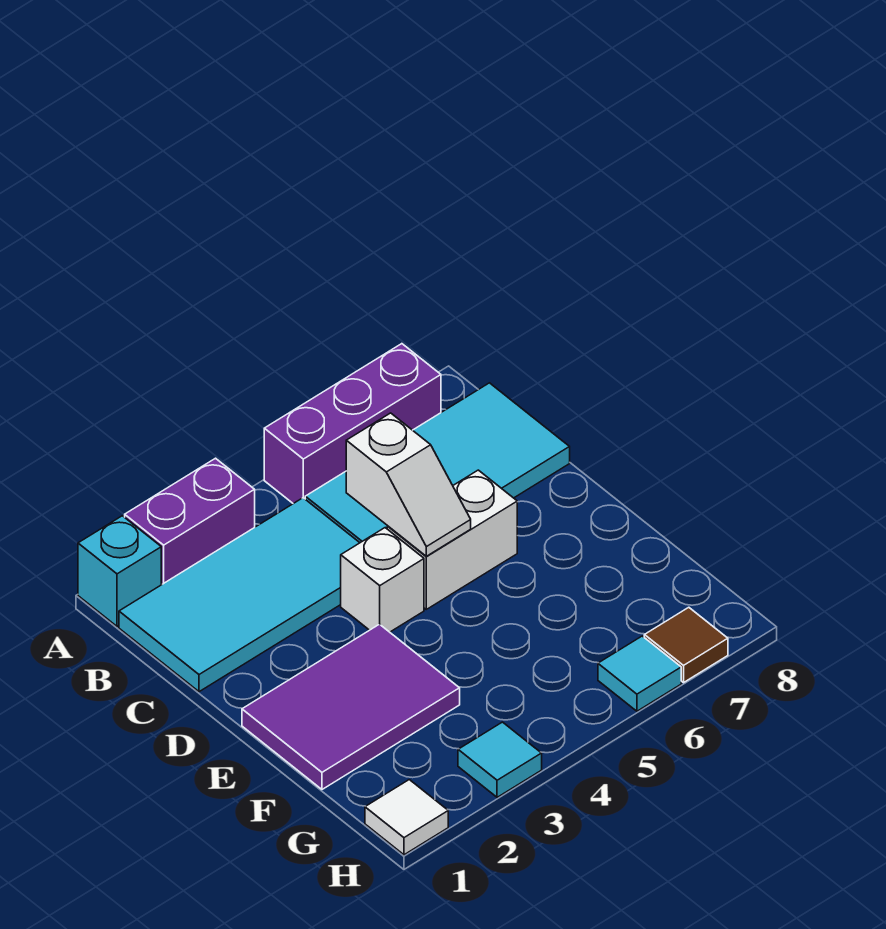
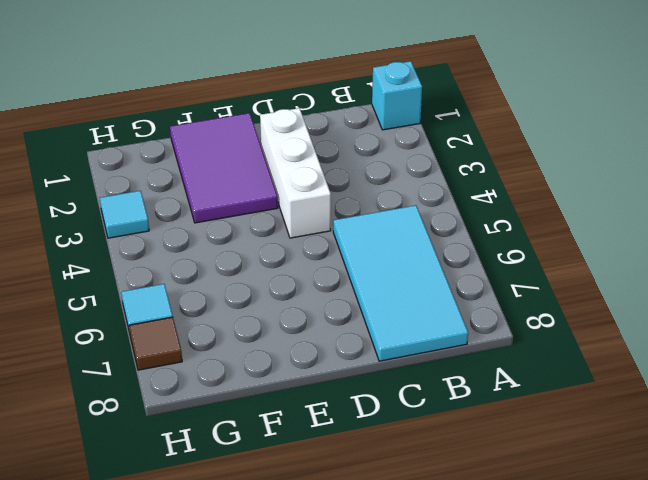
white 1x3 brick [260,108,331,238] -> white 1x1 brick [341,528,424,632]
none -> purple 1x2 brick [125,458,255,585]
none -> purple 1x3 brick [264,344,441,504]
none -> cyan 2x4 tile [119,498,360,692]

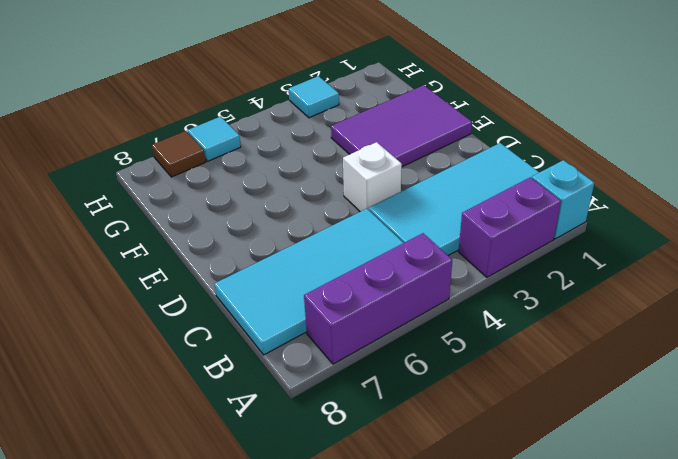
none -> white 1x2 brick [387,470,517,609]
none -> white 1x1 tile [365,780,448,855]
none -> white 1x2 slope [346,413,471,556]

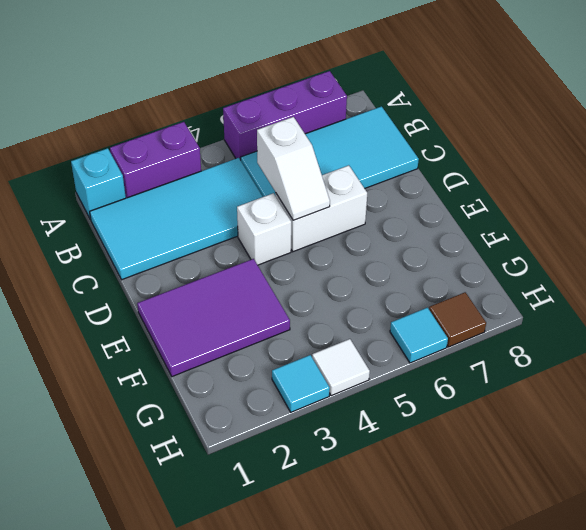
white 1x1 tile [312,339,370,396] -> white 1x1 tile moved to [365,780,448,855]

